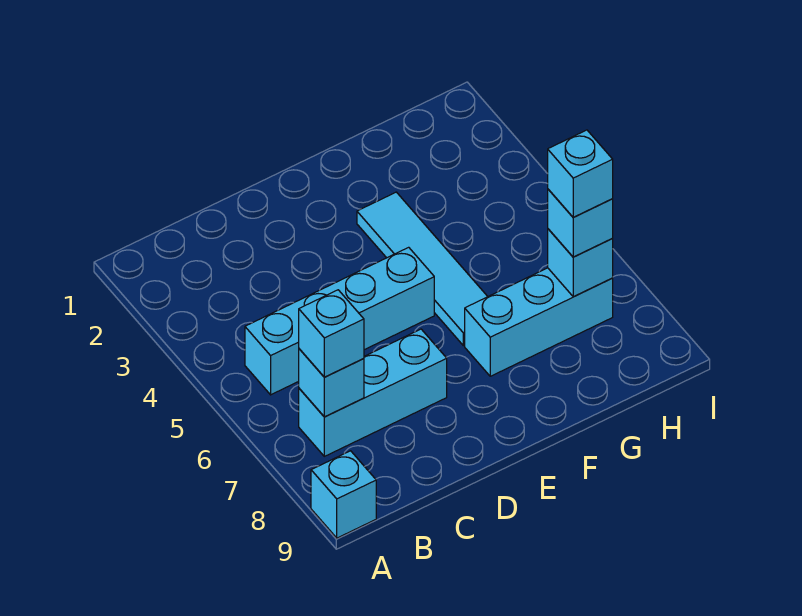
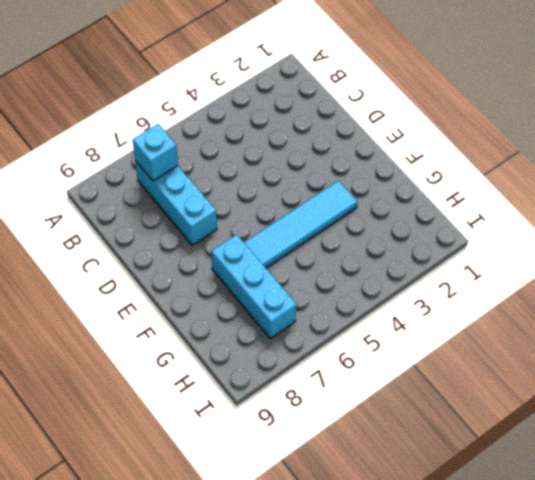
none -> cyan 1x1 brick [311,451,376,538]
none -> cyan 1x4 brick [245,247,434,395]

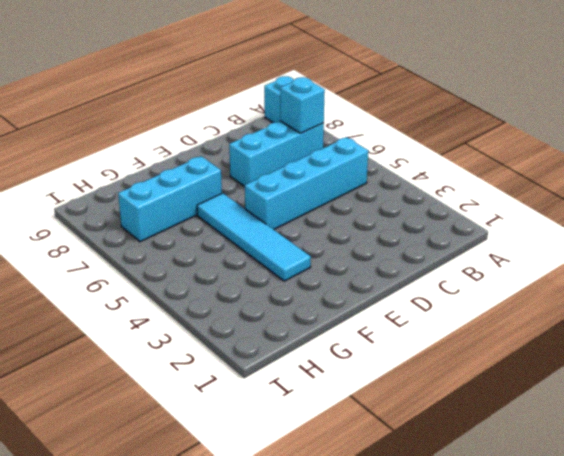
none -> cyan 1x1 brick [548,229,613,297]
none -> cyan 1x1 brick [299,290,364,377]

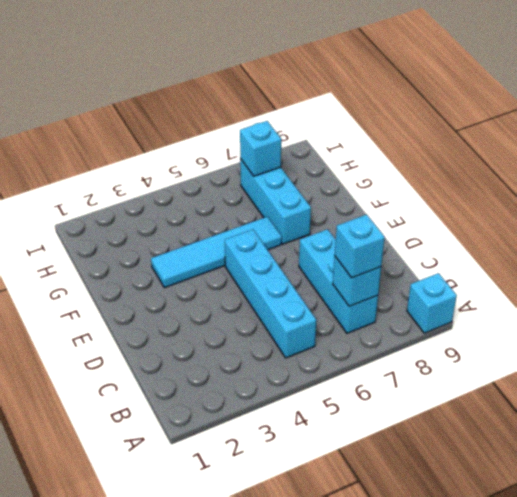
none -> cyan 1x1 brick [548,189,613,257]
none -> cyan 1x1 brick [548,130,613,217]

